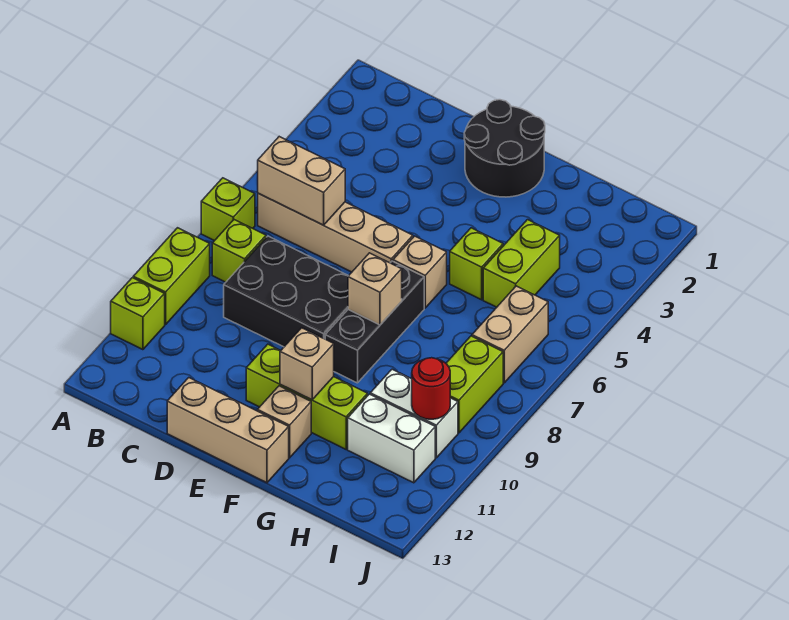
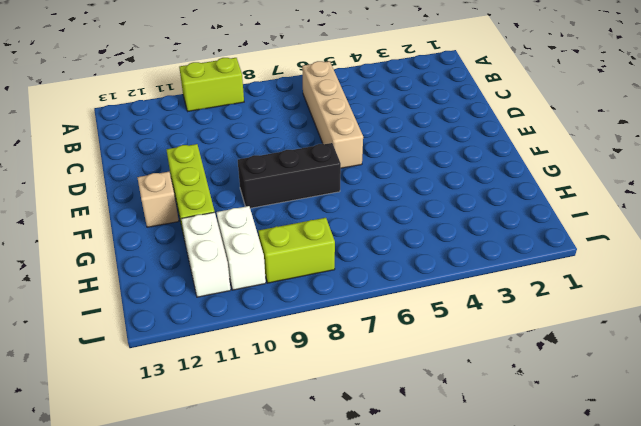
none -> lime 1x1 brick [201,178,255,241]
none -> lime 1x1 brick [111,278,165,350]
none -> lime 1x1 brick [212,220,266,282]

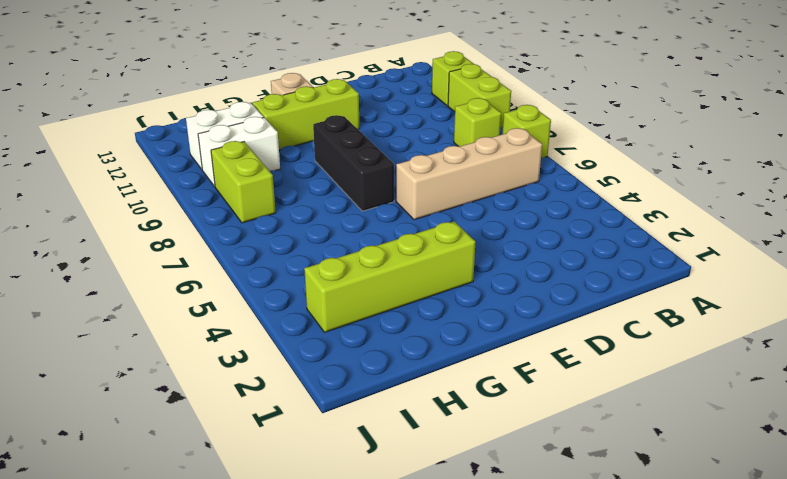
lime 1x4 brick [304,221,475,332] -> none
none -> black 2x3 brick [224,236,348,347]
none -> tan 1x3 brick [167,378,289,483]
none -> black 2x2 round brick [464,100,545,197]

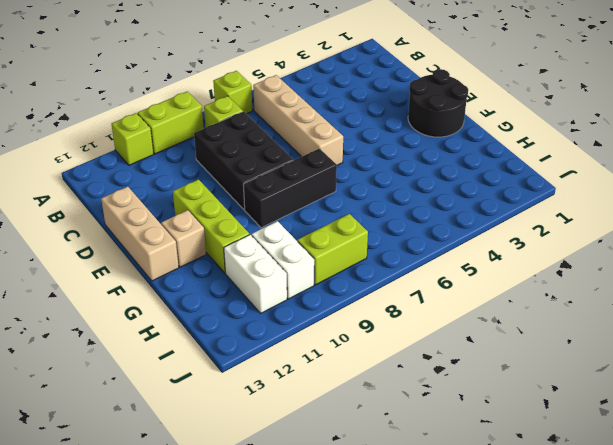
none -> tan 1x1 brick [393,236,447,308]
none -> lime 1x1 brick [450,228,503,300]
none -> lime 1x2 brick [483,220,560,307]

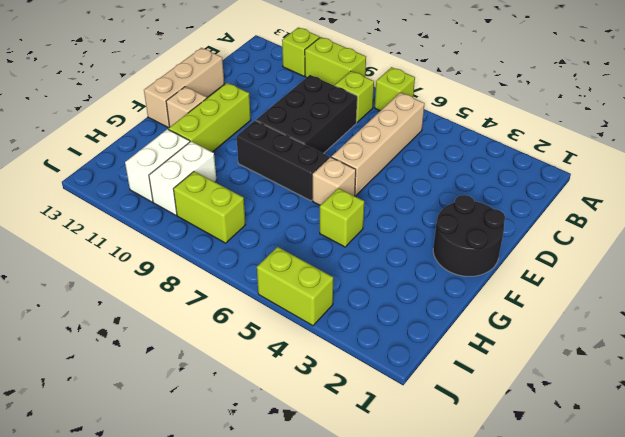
lime 1x2 brick [257,247,333,326] -> lime 1x2 brick moved to [483,220,560,307]
none -> tan 1x2 brick [472,286,548,383]
none -> tan 1x2 brick [258,137,345,225]
none -> tan 1x1 brick [348,253,402,325]

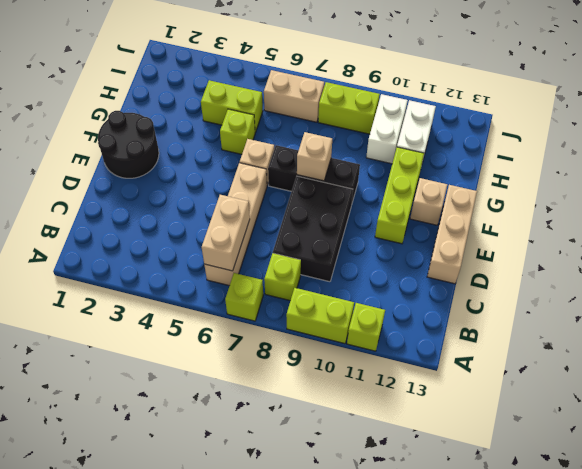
none -> tan 1x1 brick [280,328,334,400]
none -> red 1x1 round brick [412,358,450,419]

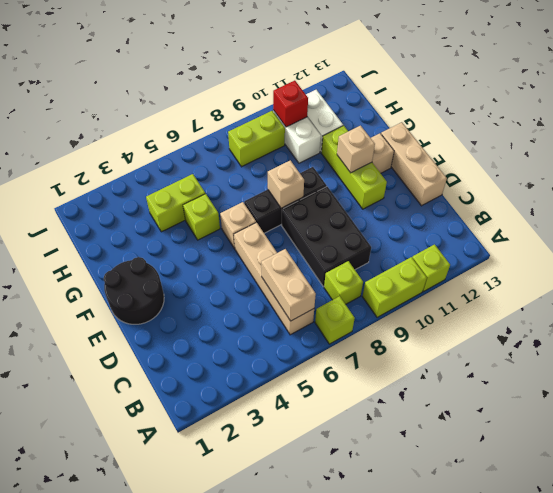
red 1x1 brick [273,81,308,127] -> red 1x1 round brick [412,358,450,419]
none -> tan 1x2 brick [472,286,548,383]

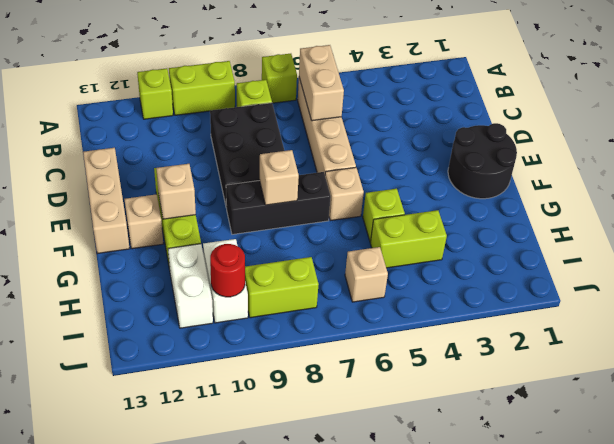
tan 1x1 brick [345,247,388,302] -> tan 1x2 brick [472,286,548,383]

